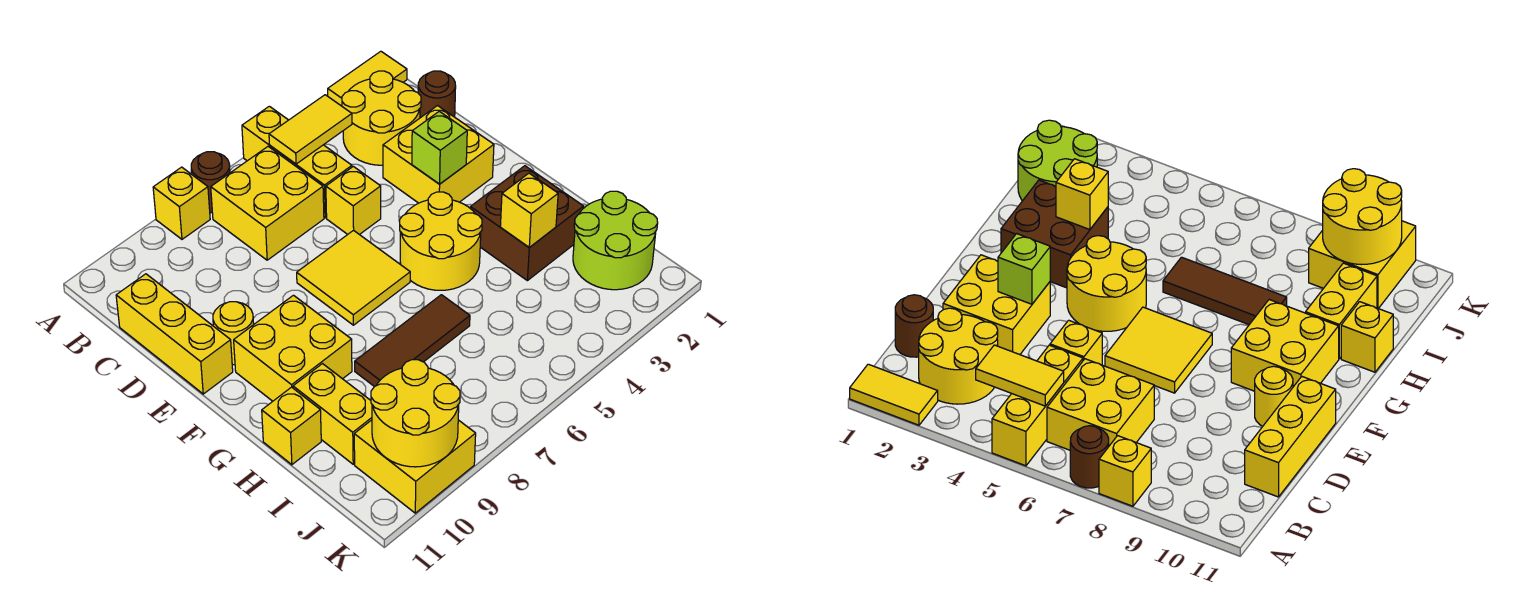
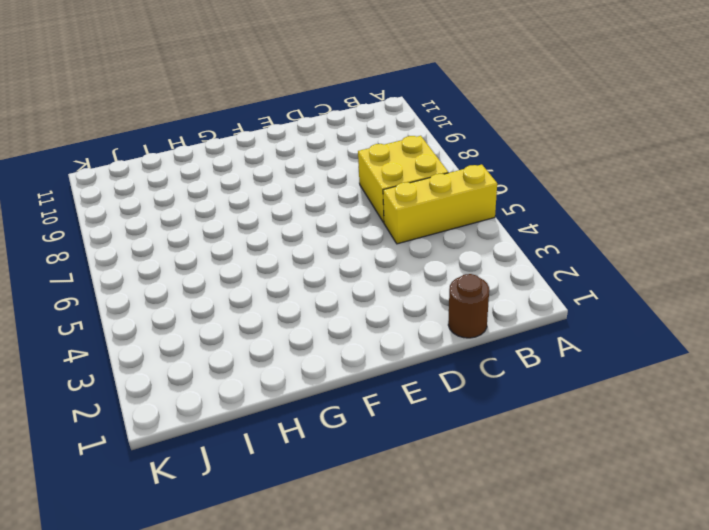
none -> yellow 1x2 tile [328,51,407,106]
none -> brown 1x1 round brick [191,152,230,213]
none -> yellow 1x1 brick [153,167,210,239]

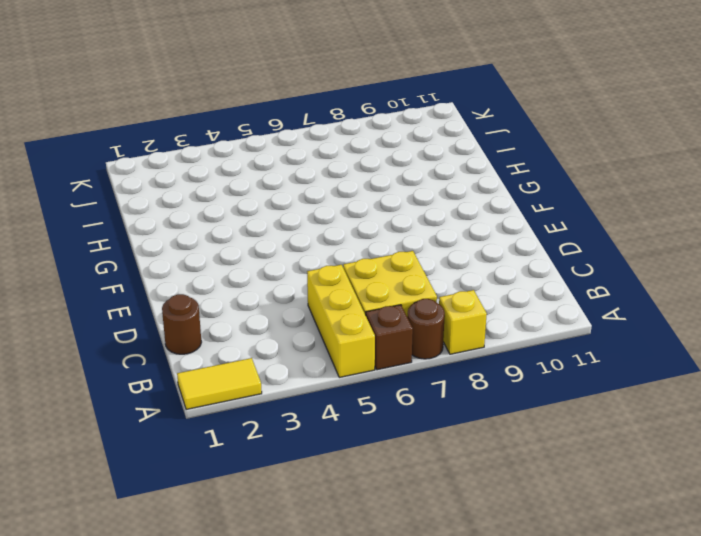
brown 1x1 brick [366,305,413,370] -> none
none -> yellow 2x2 round brick [342,71,421,165]
none -> yellow 1x3 brick [116,274,233,394]
none -> yellow 2x2 brick [383,106,494,203]

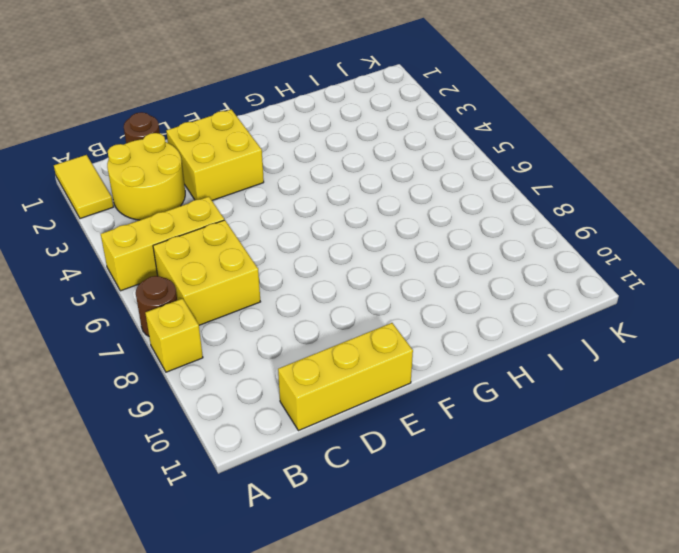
none -> yellow 1x1 brick [326,166,381,235]
none -> yellow 2x2 tile [297,230,410,325]
none -> yellow 1x1 round brick [213,302,254,365]

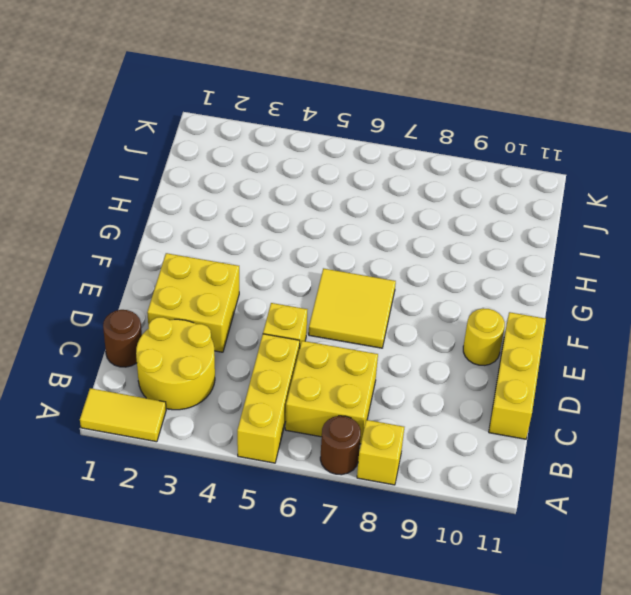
none -> yellow 2x2 round brick [400,192,482,290]
none -> yellow 2x2 brick [234,295,352,401]
none -> brown 2x2 brick [470,166,584,281]

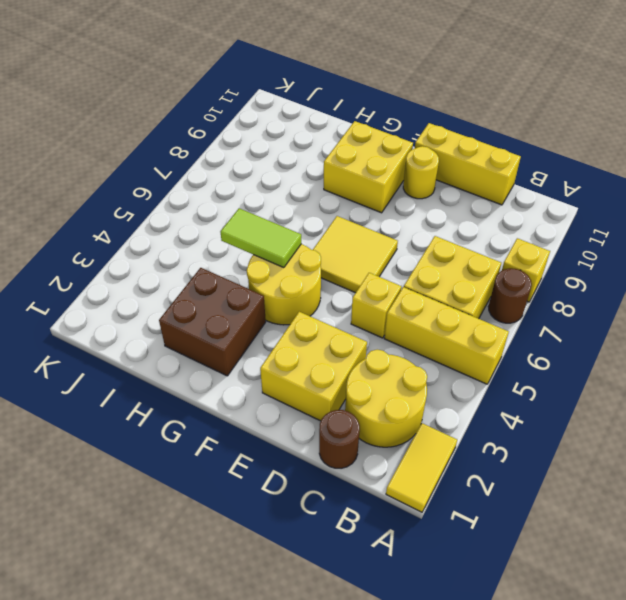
lime 1x2 tile [221,208,301,268] -> none
none -> brown 1x3 tile [355,295,470,387]
none -> yellow 1x2 brick [293,364,372,464]
none -> yellow 1x1 brick [262,387,321,465]

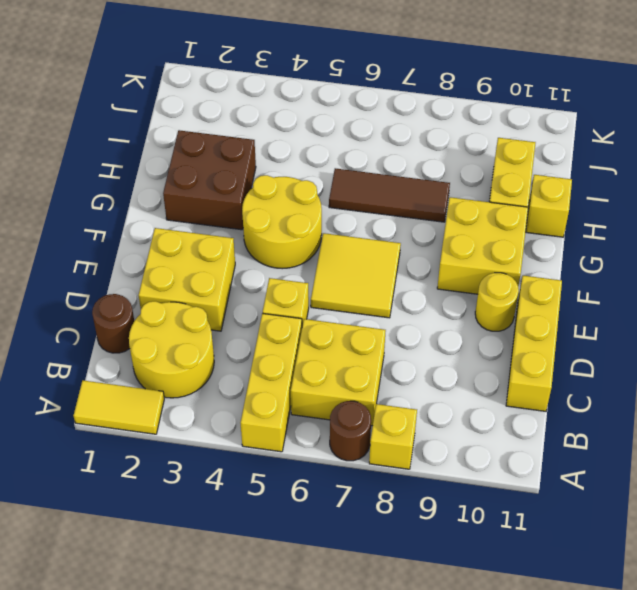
none -> lime 2x2 round brick [573,191,658,290]
none -> yellow 2x2 brick [354,420,476,513]
none -> yellow 1x2 tile [269,95,352,164]

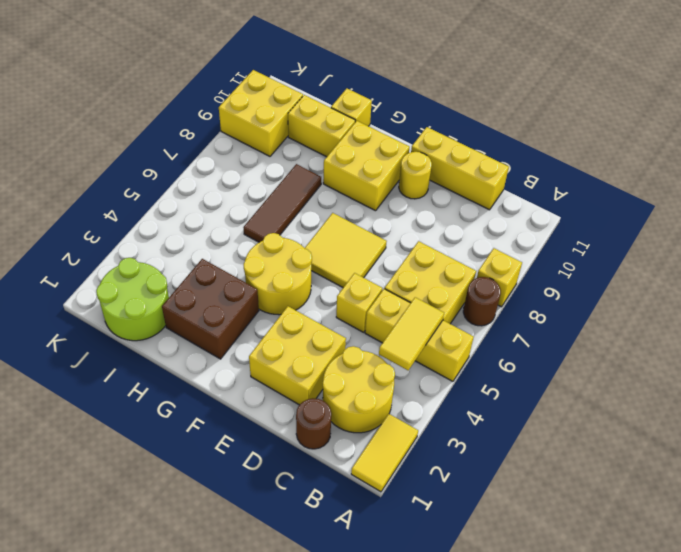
none -> lime 1x1 brick [412,111,467,184]
none -> yellow 1x1 brick [500,173,558,248]
none -> yellow 2x2 round brick [371,360,460,467]

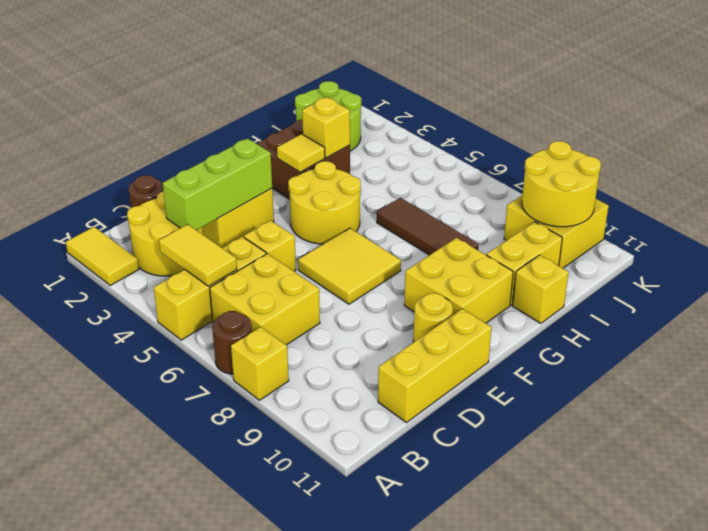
lime 1x3 brick [163,139,272,230] -> lime 1x1 brick [412,111,467,184]
yellow 1x1 tile [277,134,325,172] -> none

